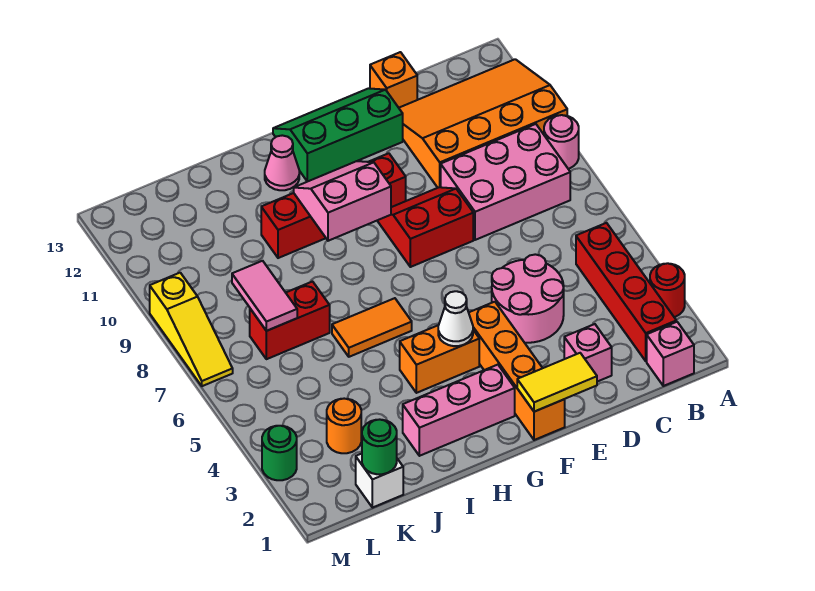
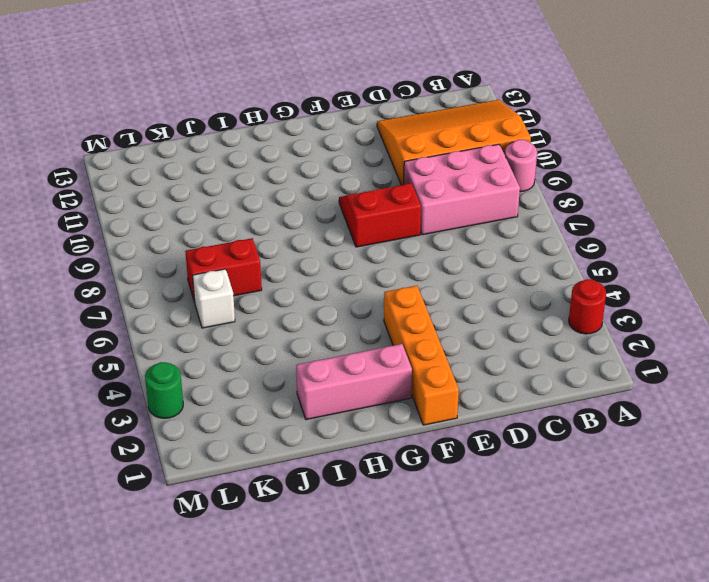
white 1x1 brick [193,269,235,328] -> white 1x1 brick moved to [356,454,403,508]
none -> pink 1x1 brick [647,322,694,386]
none -> red 1x4 brick [576,223,676,361]
none -> pink 1x1 brick [564,324,612,382]

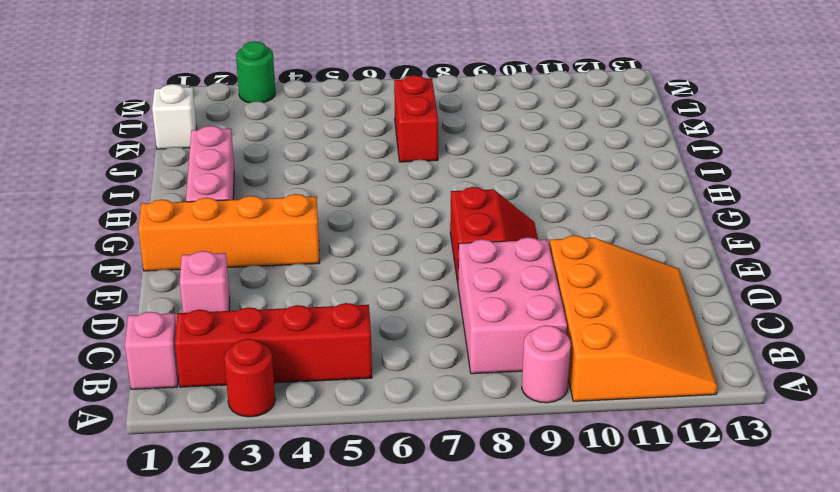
none -> pink 2x2 round brick [492,254,564,343]
none -> orange 1x1 brick [370,52,417,108]
none -> green 2x3 slope [273,88,403,182]

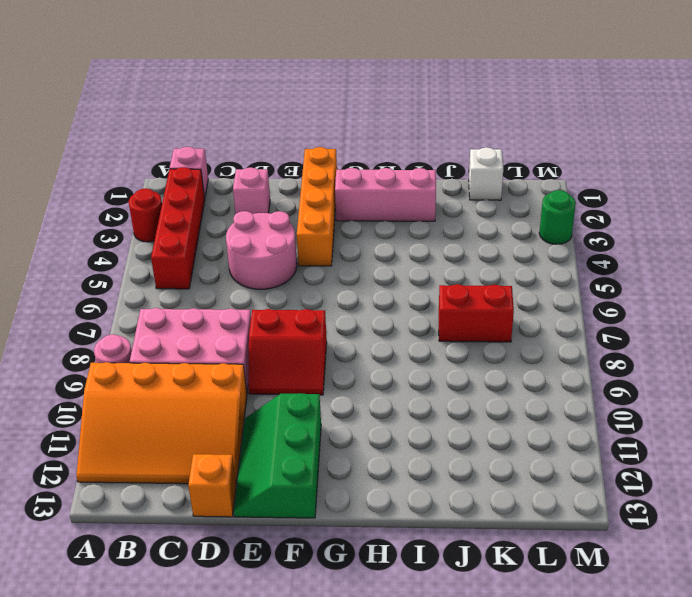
green 2x3 slope [234,393,321,518] -> green 2x3 slope turned to [273,88,403,182]
none -> red 1x4 brick [261,153,406,258]
none -> orange 1x2 brick [400,325,479,393]
none -> orange 1x2 tile [332,298,412,357]

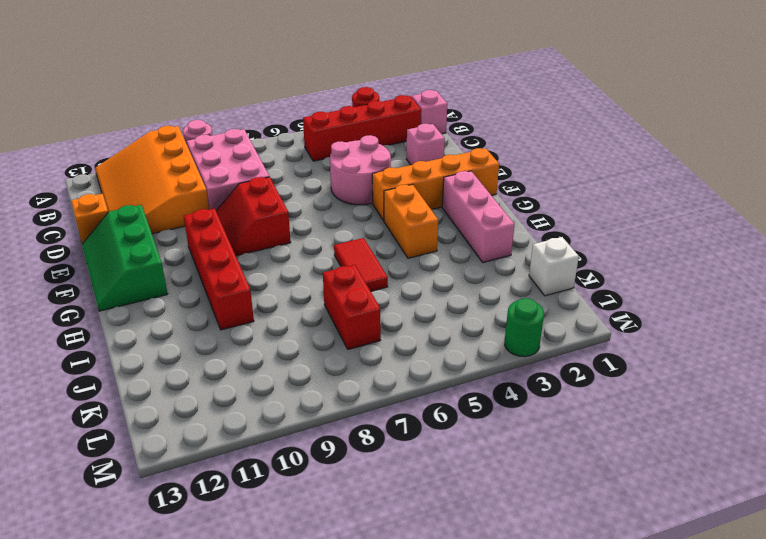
red 1x2 tile [334,238,388,291] -> orange 1x2 tile [332,298,412,357]
none -> pink 1x1 cone [265,135,299,190]
none -> orange 1x1 round brick [327,399,361,453]
none -> yellow 1x3 slope [150,273,233,386]

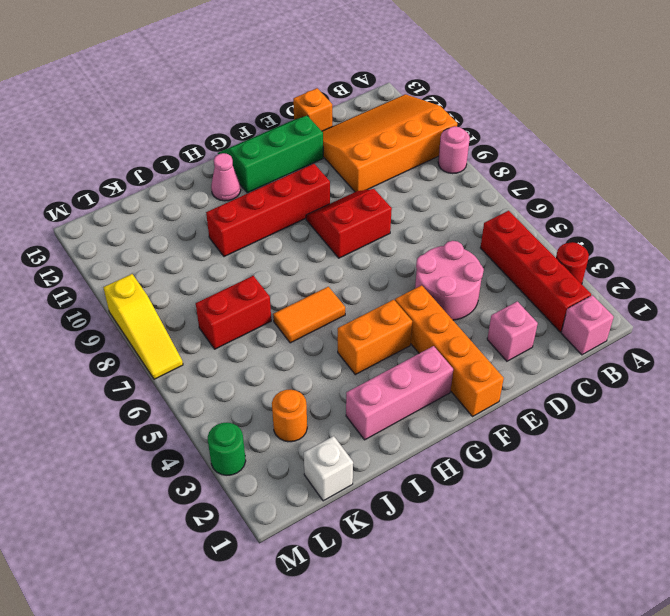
none -> pink 2x3 brick [441,124,570,240]
none -> yellow 1x2 tile [517,353,597,412]
none -> white 1x1 cone [438,291,473,346]

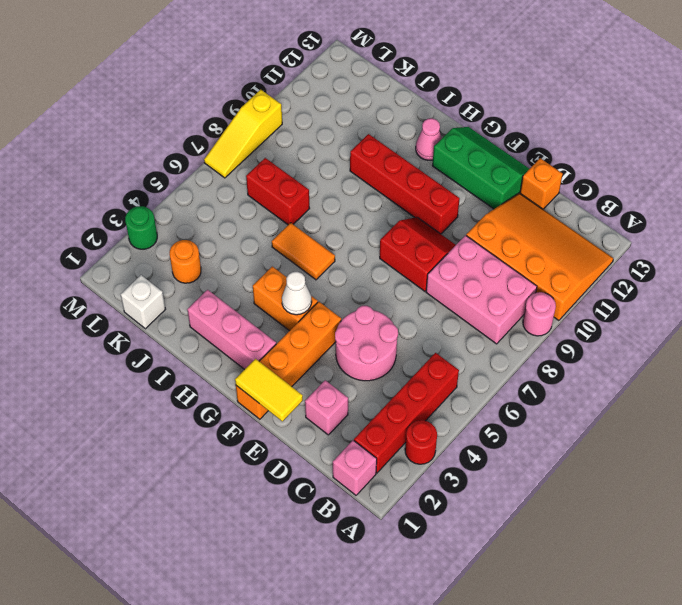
none -> pink 2x2 slope [294,161,391,241]
none -> green 1x1 round brick [362,419,397,474]
none -> pink 1x2 tile [232,261,297,331]

